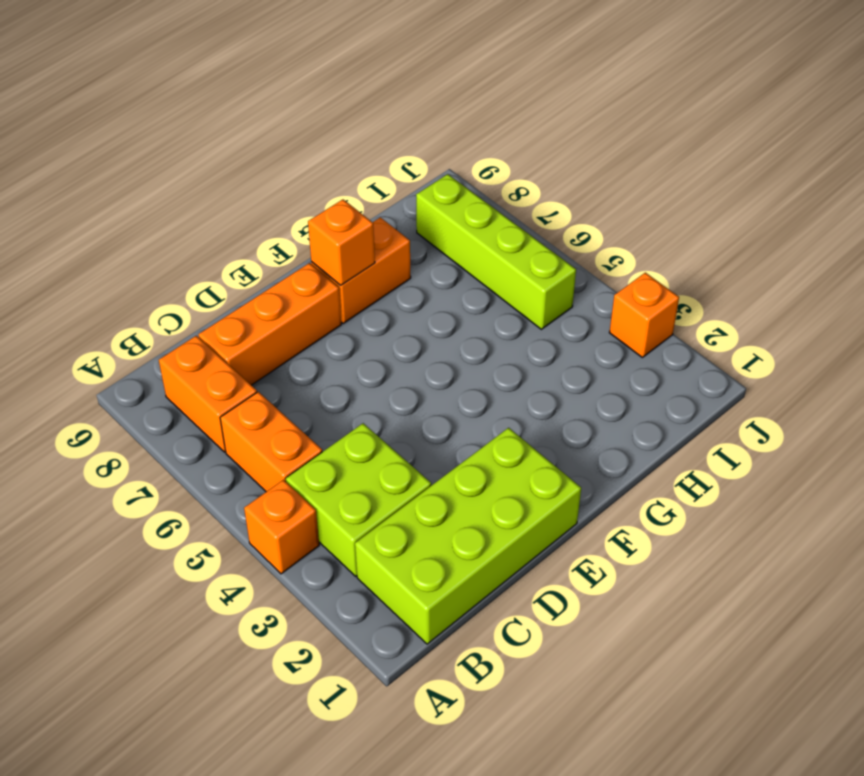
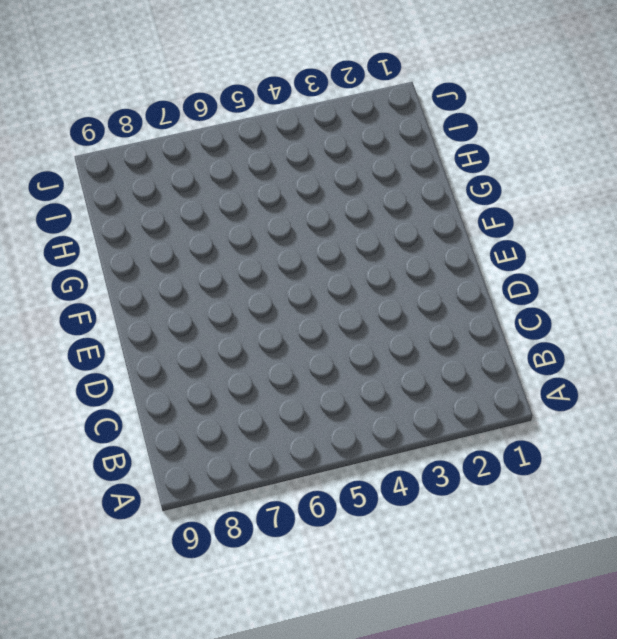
none -> orange 1x1 brick [244,480,319,574]
none -> lime 2x4 brick [355,428,581,644]

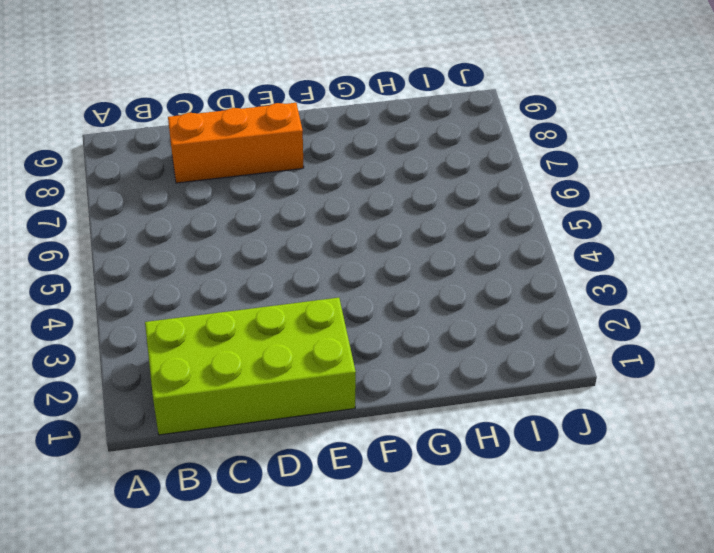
none -> orange 1x1 brick [244,480,319,574]
none -> lime 2x2 brick [286,423,431,576]

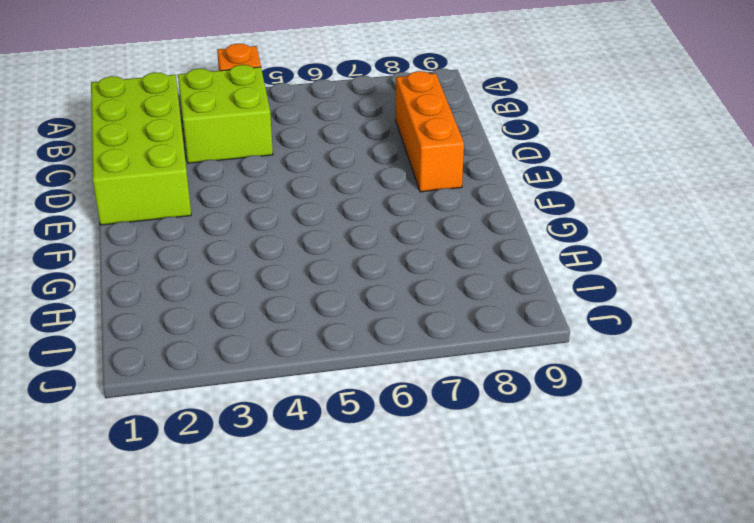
none -> orange 1x2 brick [220,392,322,492]
none -> orange 1x2 brick [159,336,257,452]

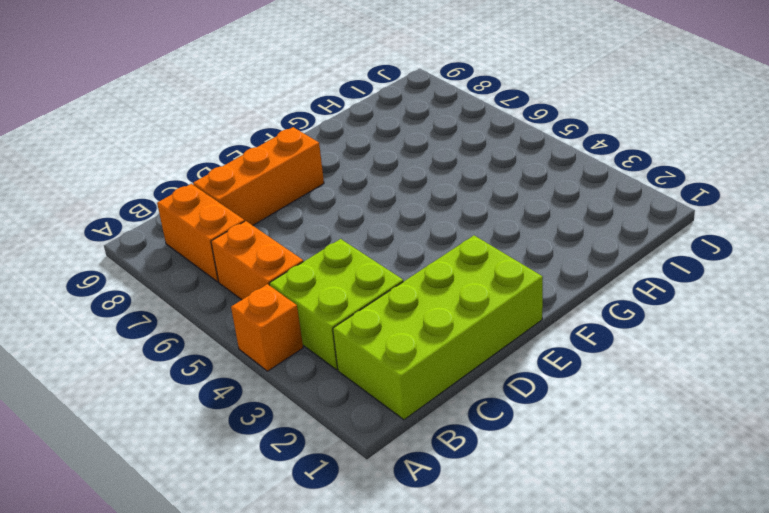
none -> orange 1x2 brick [311,217,411,324]
none -> lime 1x4 brick [416,174,576,329]

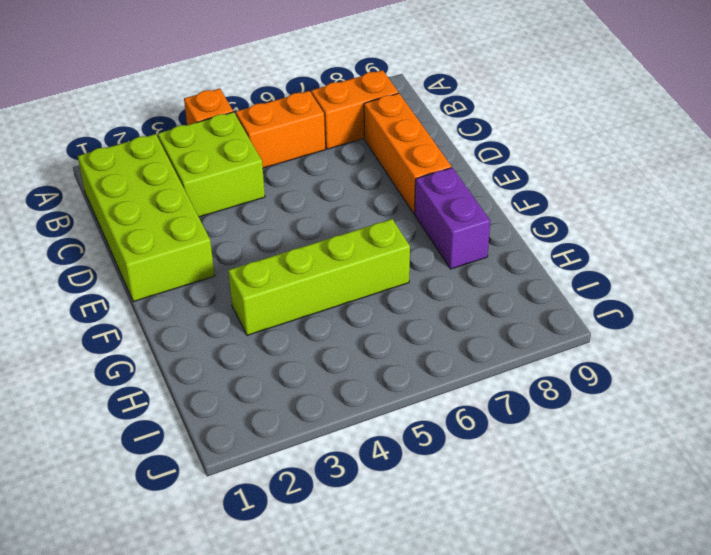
purple 1x2 brick [415,168,490,269] -> orange 1x2 brick [311,217,411,324]
lime 1x4 brick [228,219,410,335] -> lime 1x4 brick moved to [416,174,576,329]
none -> orange 1x1 brick [609,273,679,357]
none -> orange 1x1 brick [308,200,375,285]

